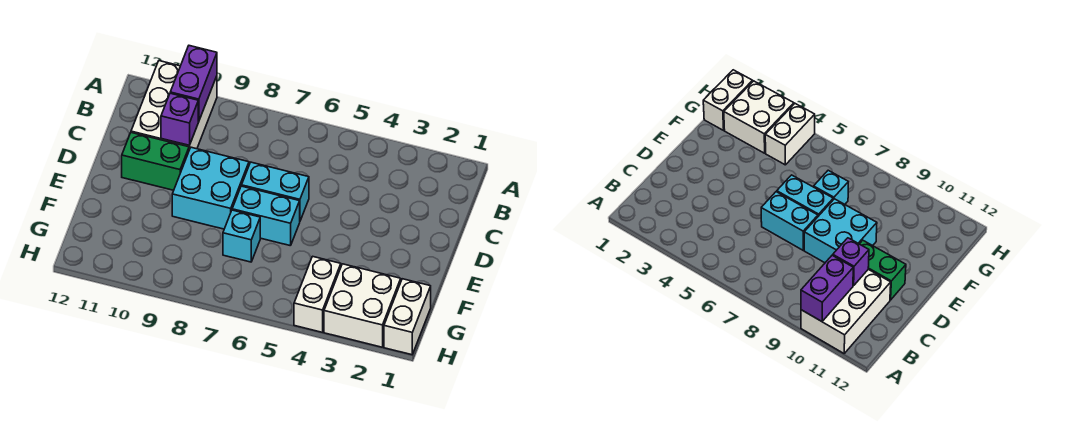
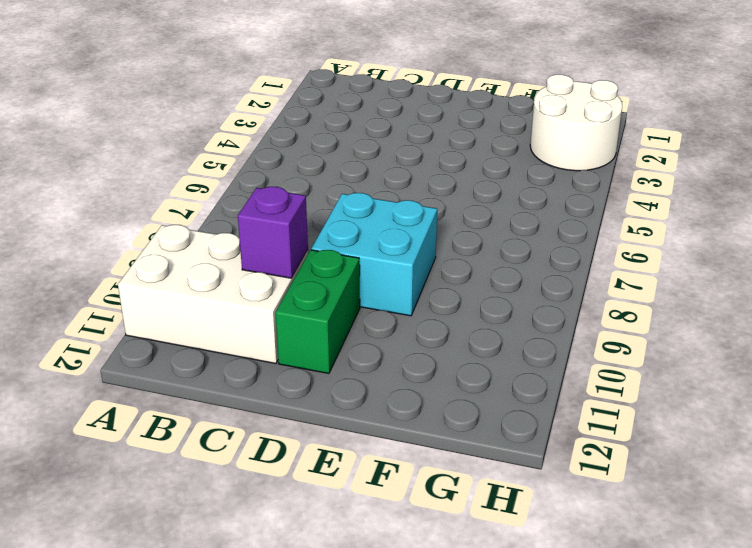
white 2x2 round brick [530,75,622,171] -> white 2x2 brick [324,264,401,347]
none -> cyan 1x2 brick [242,162,309,221]
none -> cyan 1x2 brick [232,186,300,246]

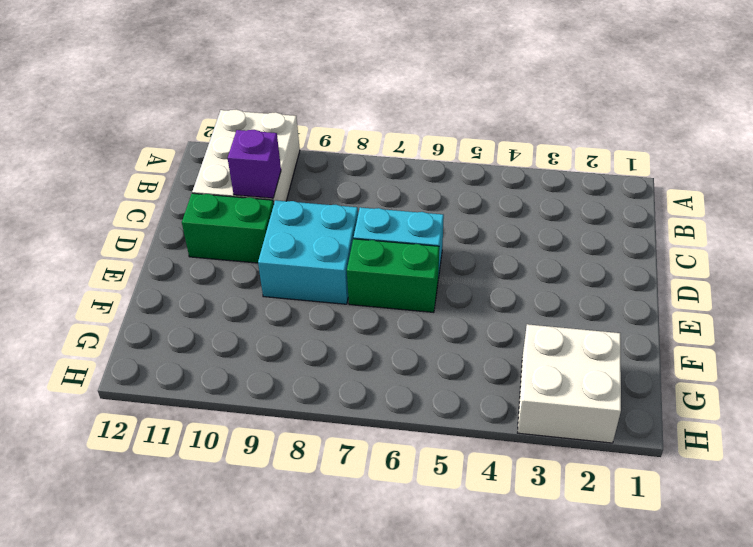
green 1x2 brick [347,239,439,312] -> cyan 1x2 brick [232,186,300,246]
none -> cyan 1x1 brick [223,210,260,262]
none -> white 1x2 brick [384,279,431,355]

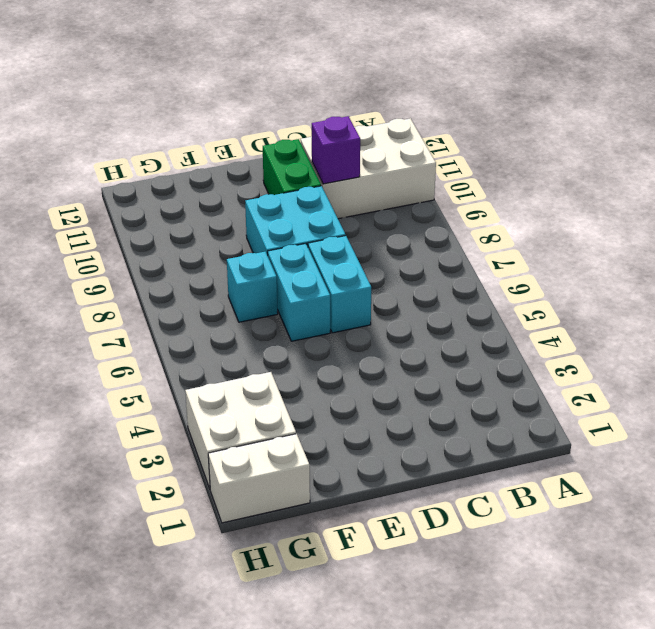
none -> white 1x2 brick [294,256,341,332]
none -> purple 1x2 brick [170,46,217,121]

